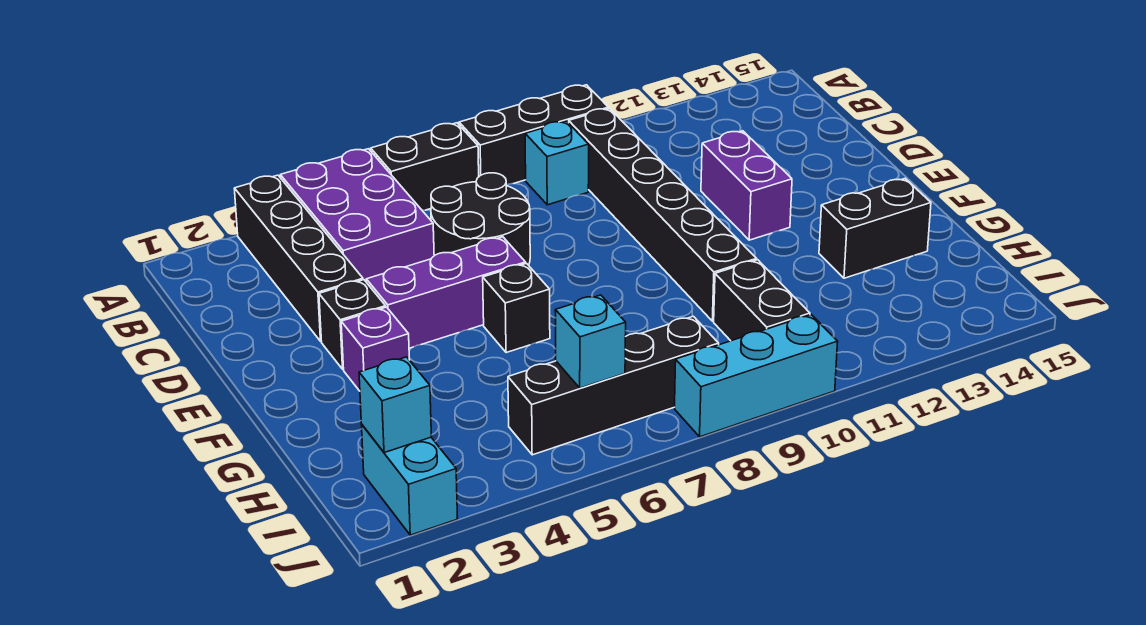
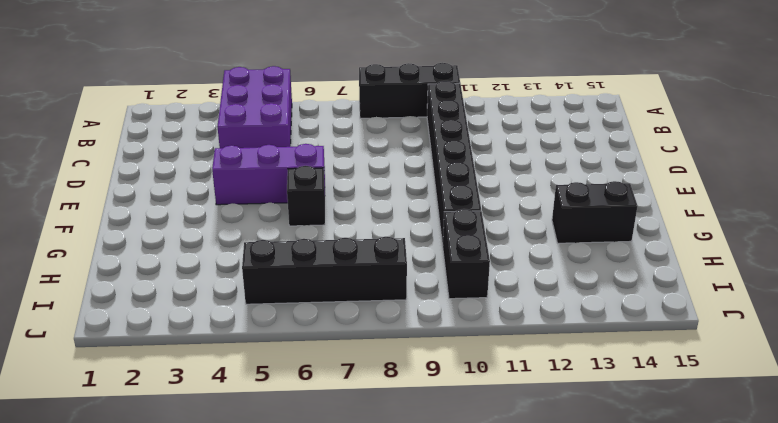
none -> black 1x4 brick [234,175,363,341]
none -> black 1x2 brick [371,123,479,210]
none -> cyan 1x1 brick [525,121,589,205]

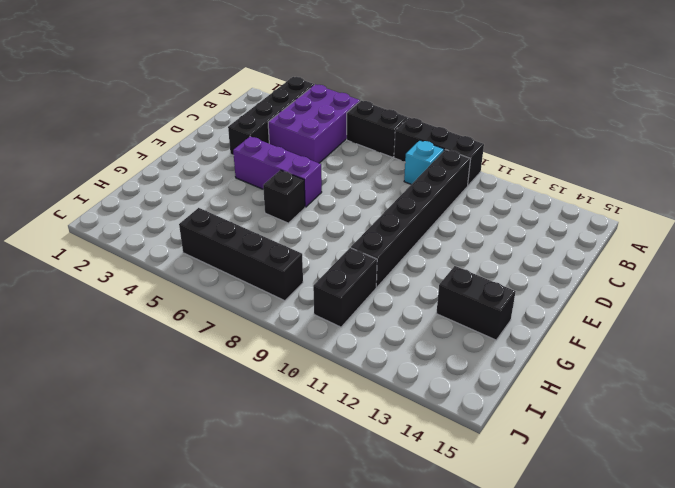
none -> black 2x2 round brick [431,173,530,265]
none -> purple 1x2 brick [701,131,792,240]
none -> black 1x1 brick [319,280,386,369]

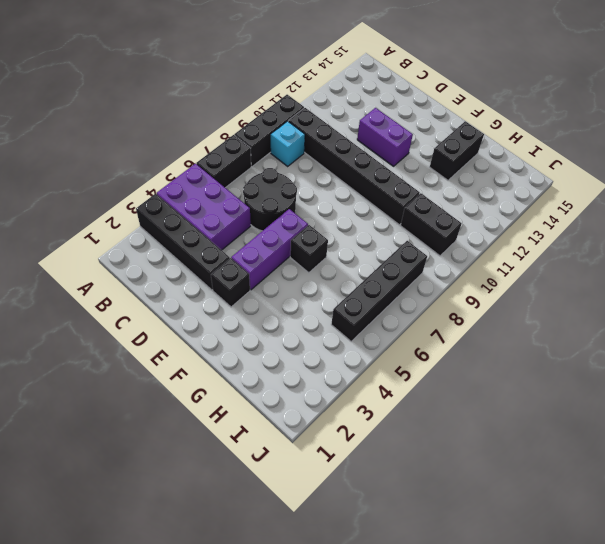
none -> purple 1x1 brick [341,307,409,391]
none -> cyan 1x2 brick [362,425,458,535]
none -> cyan 1x3 brick [675,315,838,437]

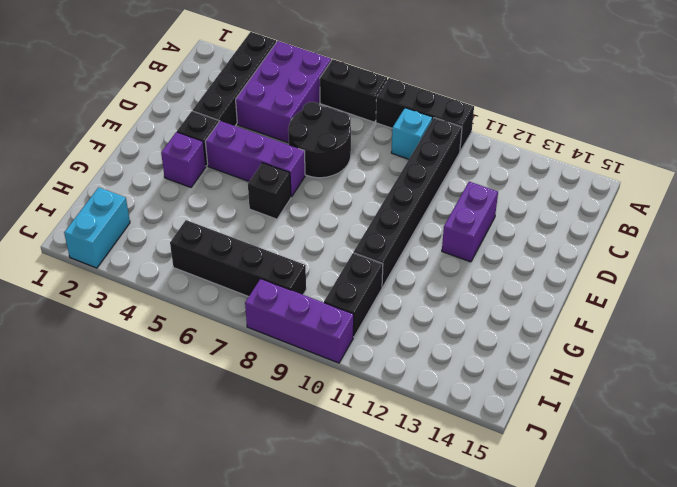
purple 1x3 brick [245,279,354,363] -> cyan 1x3 brick [675,315,838,437]
none -> black 1x2 brick [819,179,931,278]
none -> cyan 1x1 brick [359,357,431,453]
none -> cyan 1x1 brick [555,295,626,388]

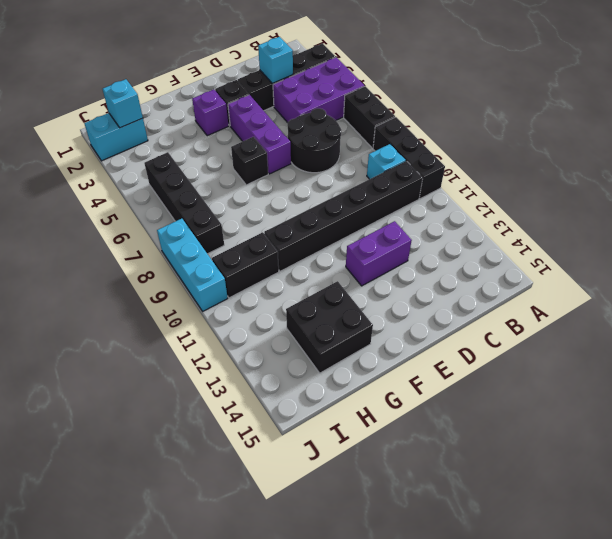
cyan 1x1 brick [258,37,293,83] -> cyan 1x1 brick moved to [555,295,626,388]
black 2x2 brick [286,281,373,373] -> black 1x2 brick [819,179,931,278]

